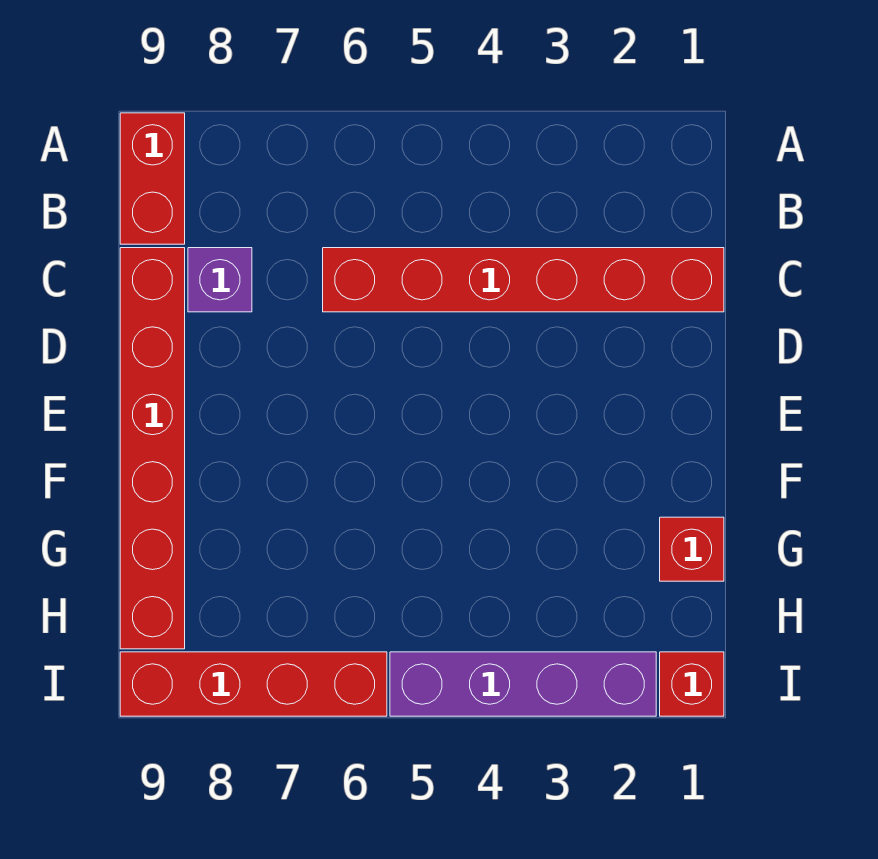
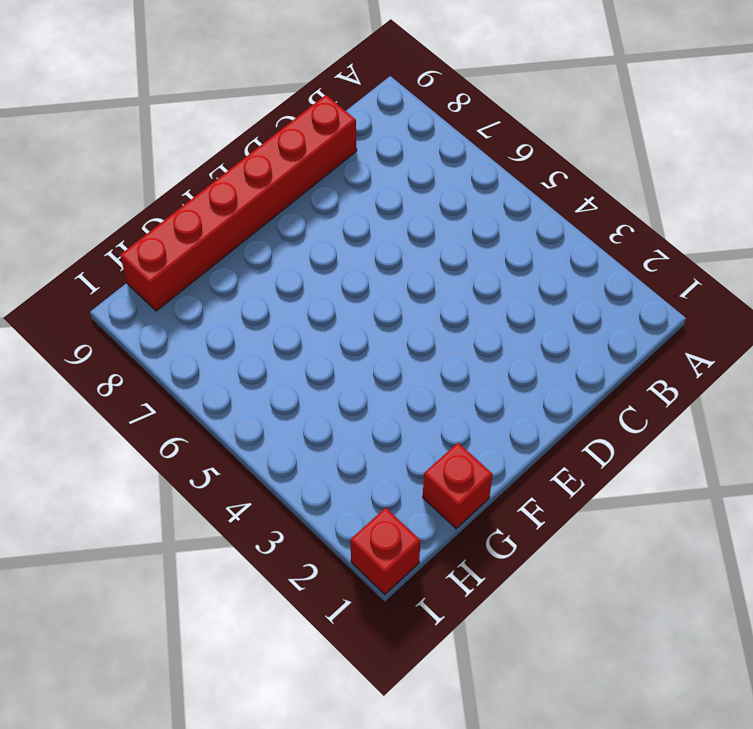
none -> red 1x2 brick [120,113,185,244]
none -> red 1x6 brick [323,248,724,312]

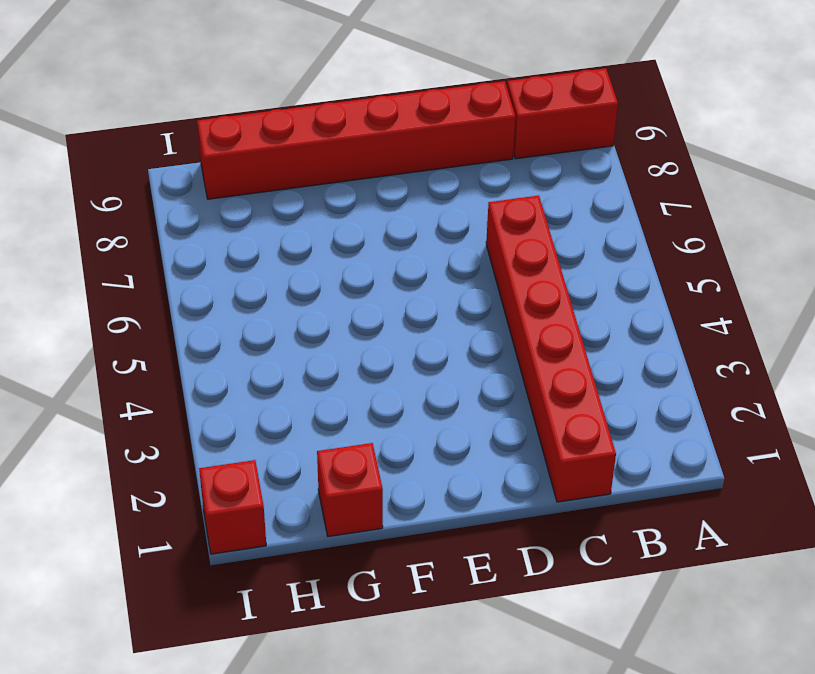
none -> purple 1x1 brick [188,248,252,312]
none -> purple 1x4 brick [390,652,656,716]

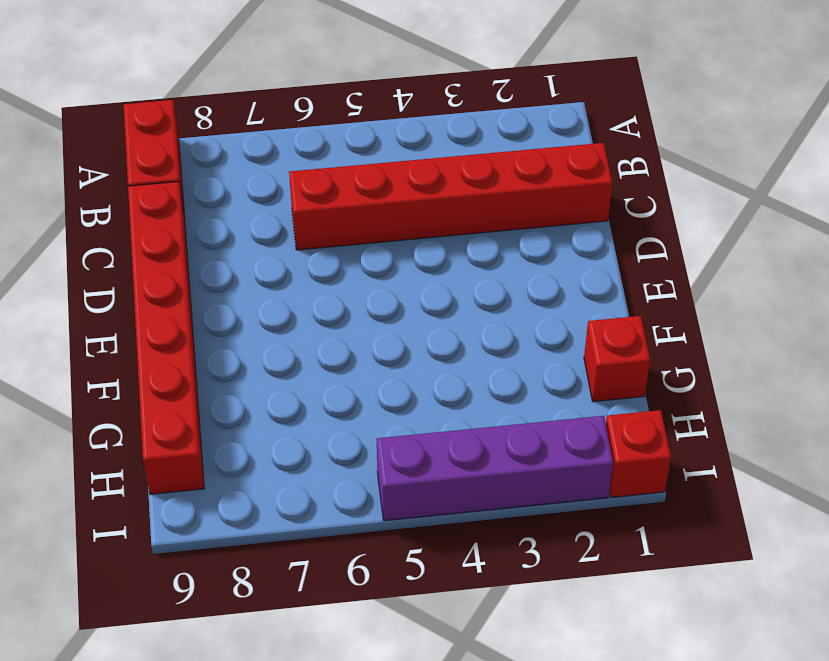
none -> purple 1x1 brick [188,248,252,312]
none -> red 1x4 brick [120,652,387,716]

